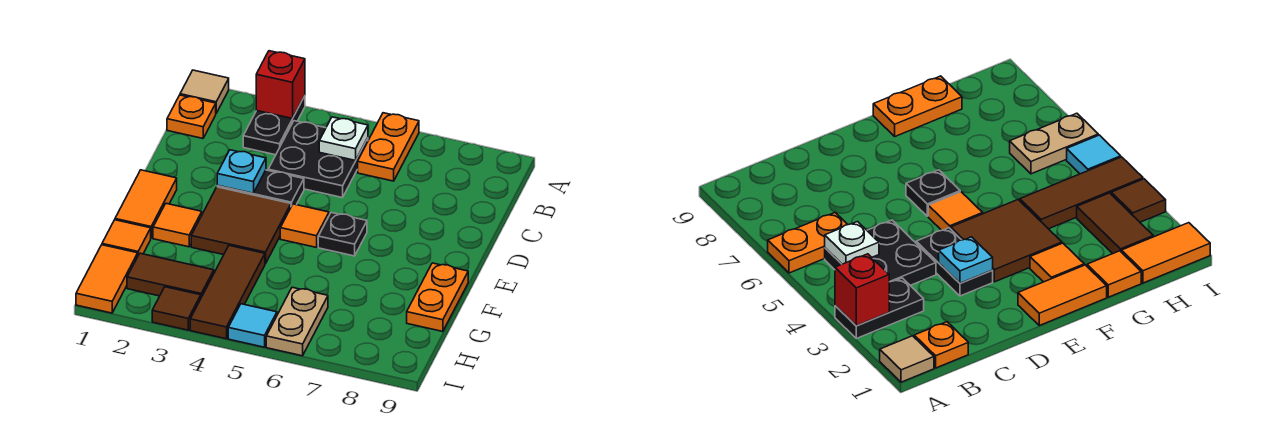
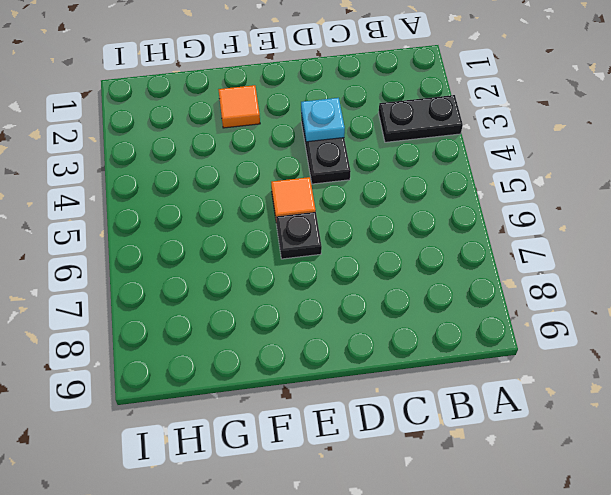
none -> tan 1x1 tile [180,70,229,113]
none -> orange 1x2 plate [358,113,419,181]
none -> orange 1x1 plate [167,95,216,138]

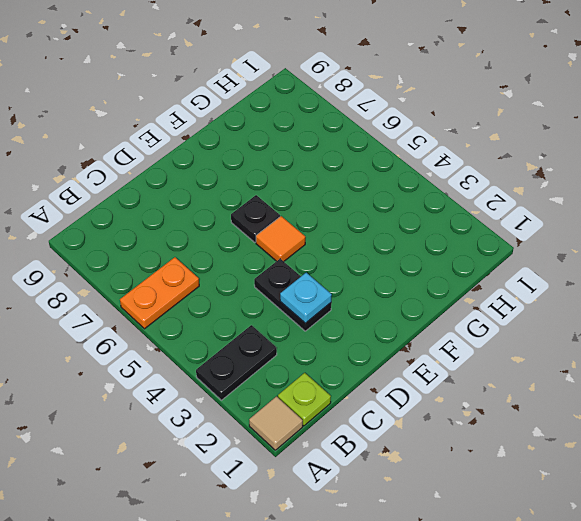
lime 1x1 plate [278,373,331,426] -> orange 1x1 plate [167,95,216,138]
none -> black 2x2 plate [268,121,368,198]
none -> orange 1x2 tile [115,170,177,238]
none -> brown 2x2 tile [191,187,291,264]

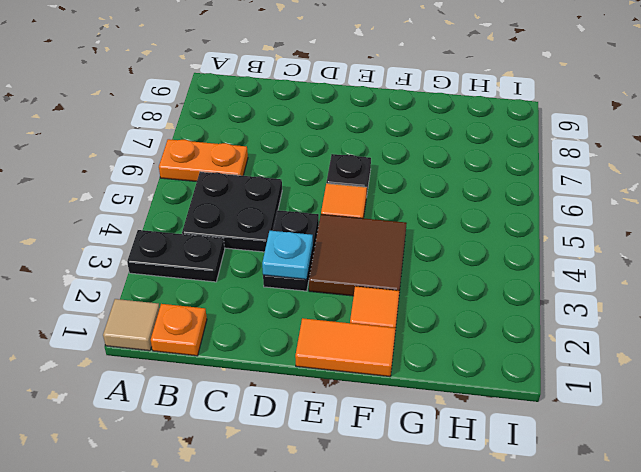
none -> orange 1x2 plate [407,263,468,332]
none -> orange 1x1 tile [102,220,151,255]
none -> brown 1x3 tile [190,245,265,339]

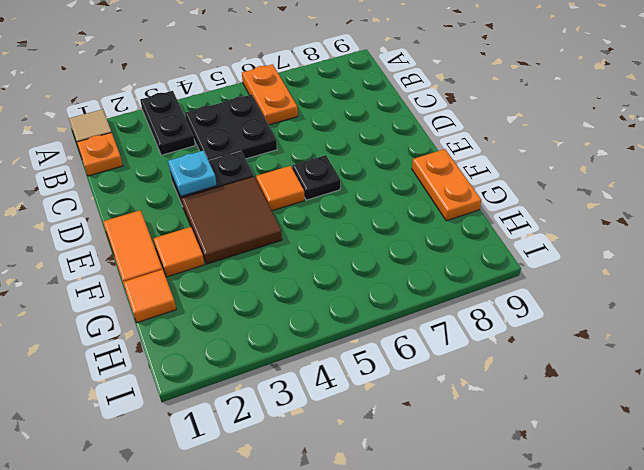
none -> brown 1x3 tile [190,245,265,339]
none -> orange 1x2 tile [76,245,138,313]
none -> brown 1x2 tile [127,253,214,297]

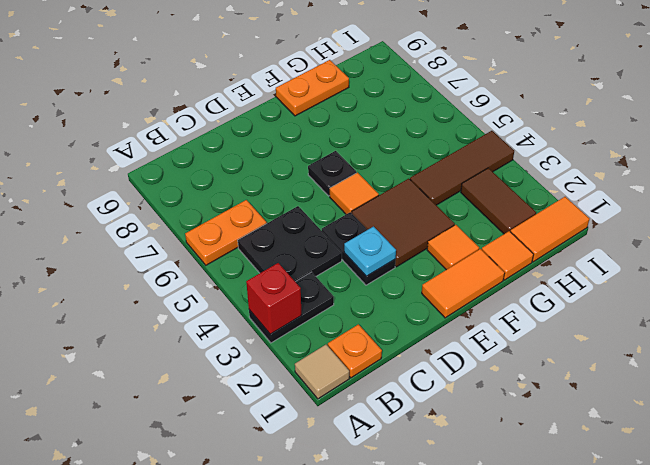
none -> tan 1x2 plate [266,287,328,356]
none -> brown 1x1 tile [152,287,201,330]
none -> cyan 1x1 tile [228,304,277,347]

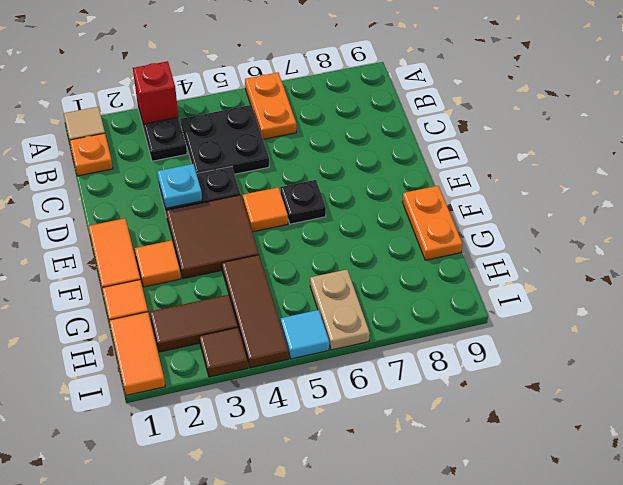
none -> white 1x1 plate [319,117,368,160]

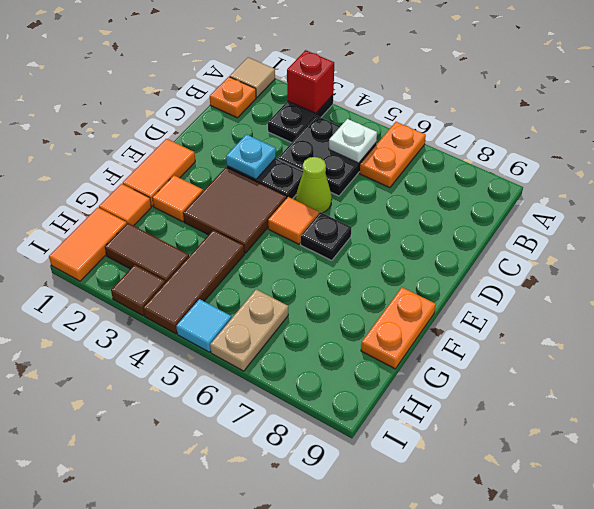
lime 1x1 cone [296,157,332,213] -> none

